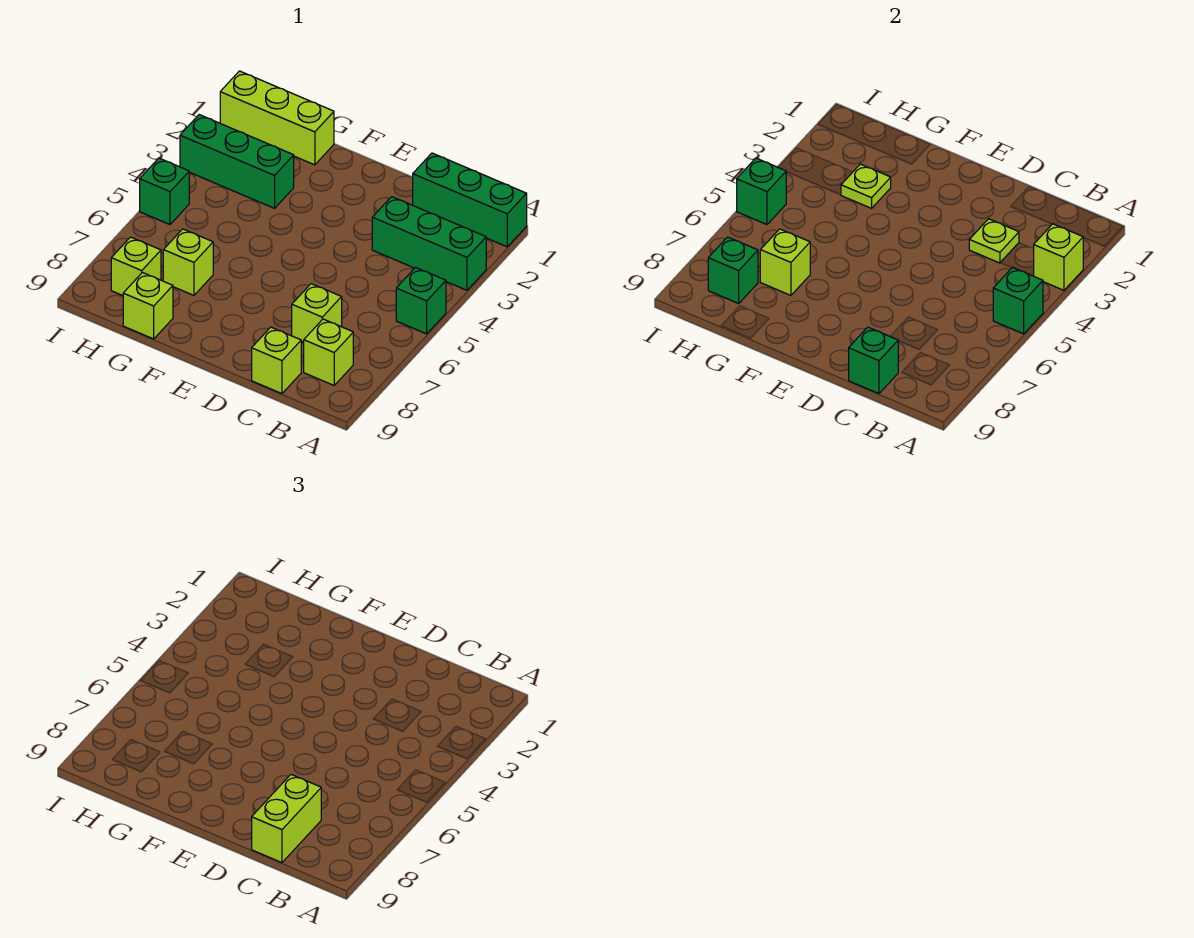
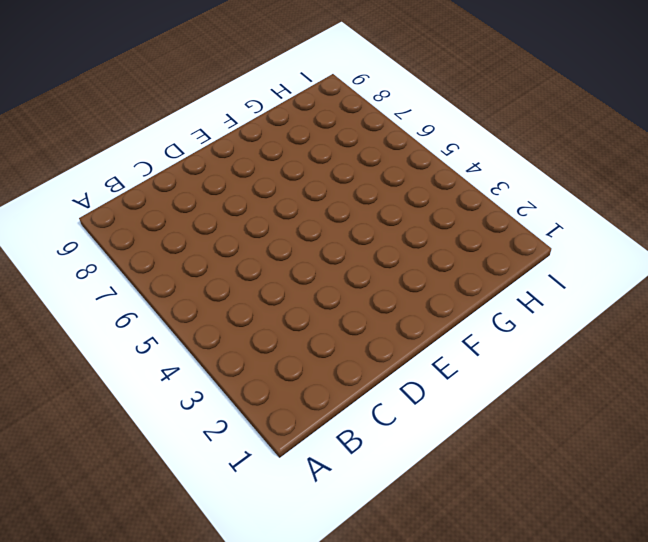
none -> green 1x3 brick [413,153,527,247]
none -> green 1x3 brick [372,197,486,290]
none -> green 1x1 brick [396,267,446,334]

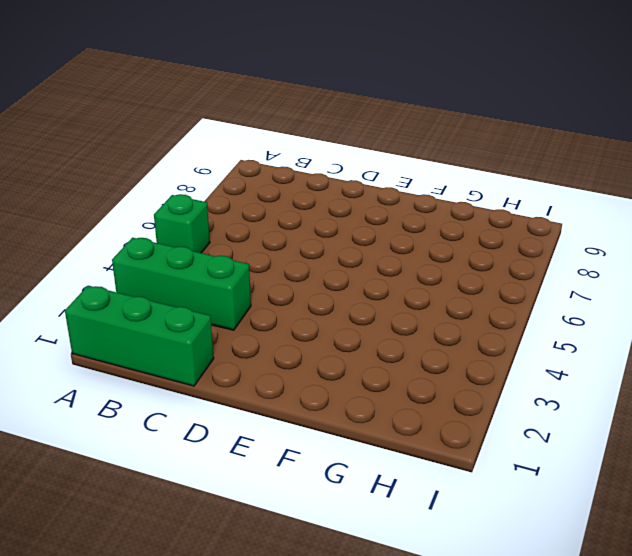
none -> lime 1x1 brick [304,319,353,385]
none -> lime 1x1 brick [292,284,342,342]
none -> lime 1x1 brick [252,327,301,394]

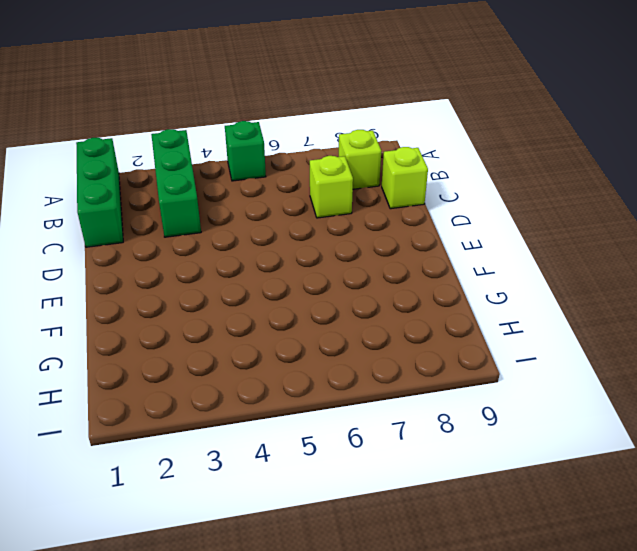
none -> lime 1x3 brick [220,71,334,165]
none -> green 1x3 brick [180,115,294,208]
none -> lime 1x1 brick [163,229,213,295]

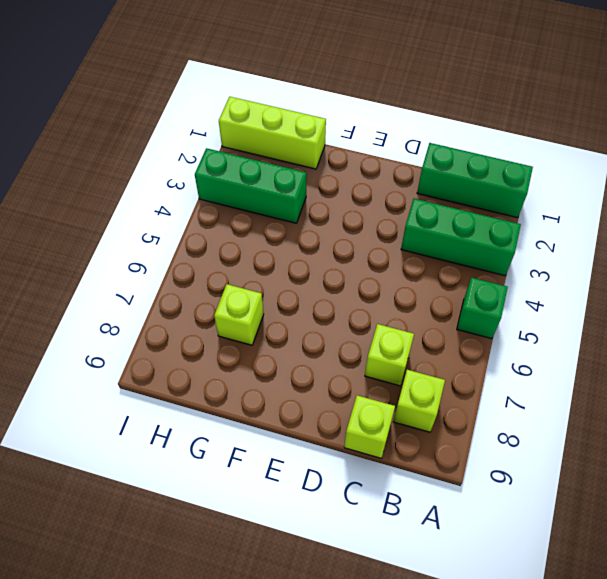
none -> lime 1x1 brick [123,273,173,339]
none -> lime 1x1 brick [111,237,161,296]
none -> green 1x1 brick [140,158,189,224]

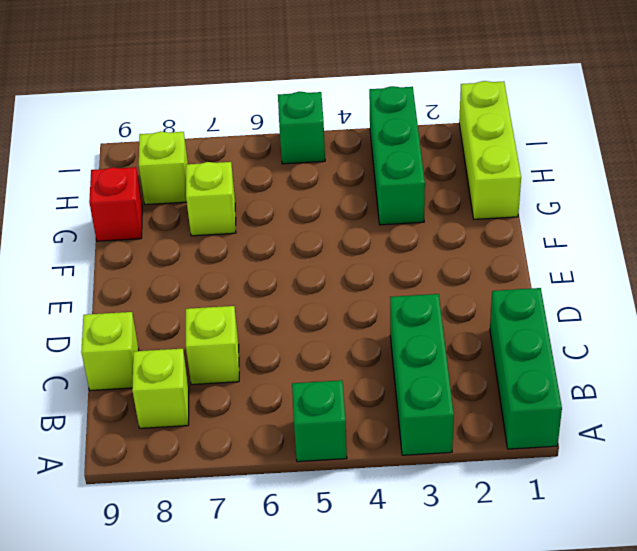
red 1x1 brick [89,167,142,241] -> lime 1x1 brick [123,273,173,339]
none -> lime 1x1 brick [1034,224,1083,290]
none -> green 1x1 brick [993,267,1043,334]
none -> lime 1x1 plate [969,219,1019,263]

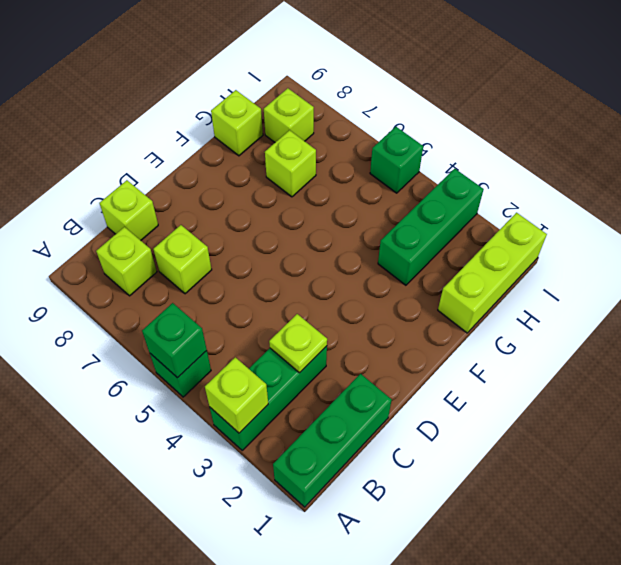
none -> green 1x1 brick [849,327,898,394]
none -> lime 1x1 plate [841,164,891,208]
none -> lime 1x1 brick [760,229,810,295]

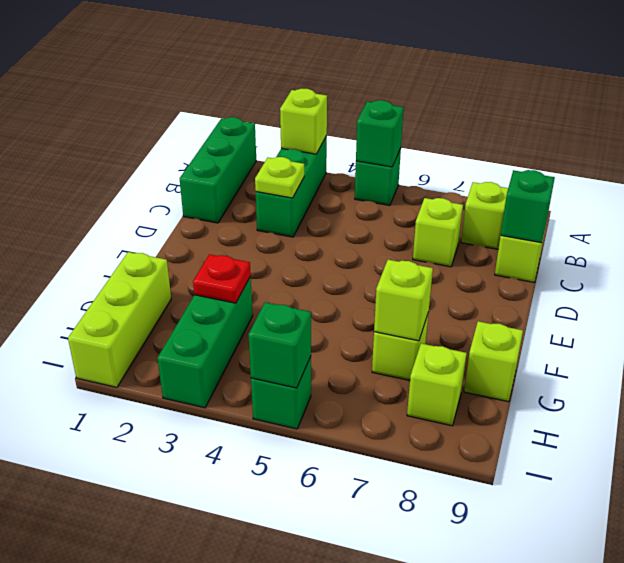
red 1x1 plate [193,254,251,303] -> lime 1x1 plate [841,164,891,208]
none -> green 1x1 brick [708,237,758,303]
none -> lime 1x2 brick [252,775,321,863]

